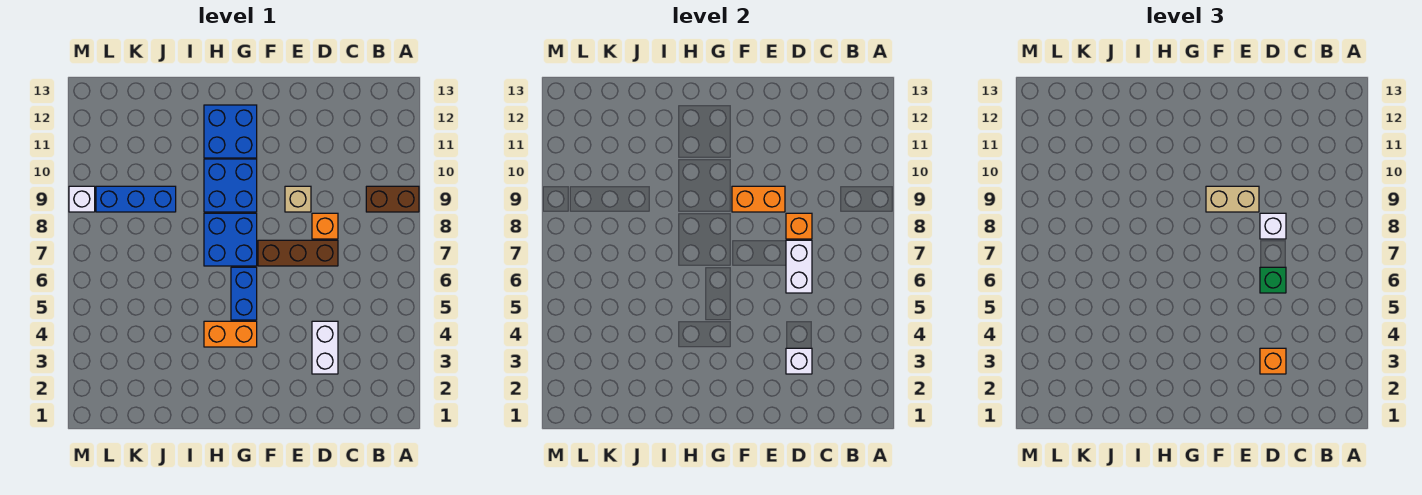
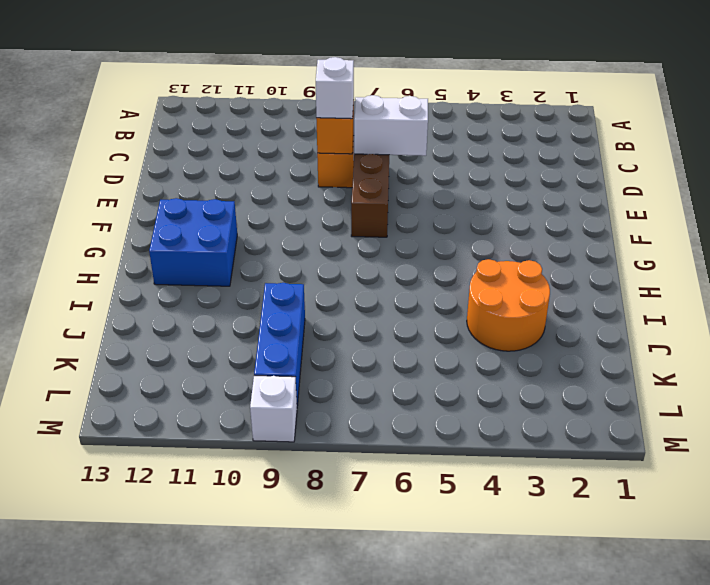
orange 2x2 round brick [467,259,550,351] -> none
none -> brown 1x2 brick [366,186,419,212]
none -> white 1x2 brick [312,321,338,374]
none -> tan 1x1 brick [285,186,311,212]

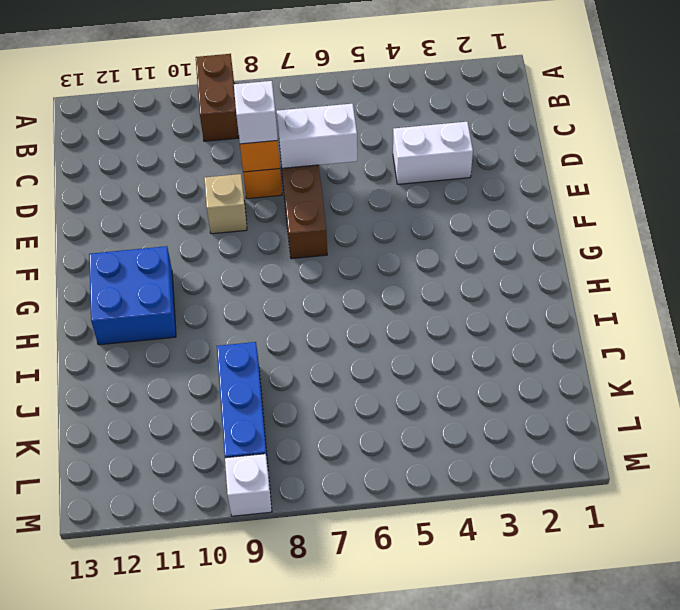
none -> orange 1x2 brick [204,321,257,347]
none -> blue 1x2 brick [231,267,257,320]
none -> blue 2x2 brick [204,213,257,266]

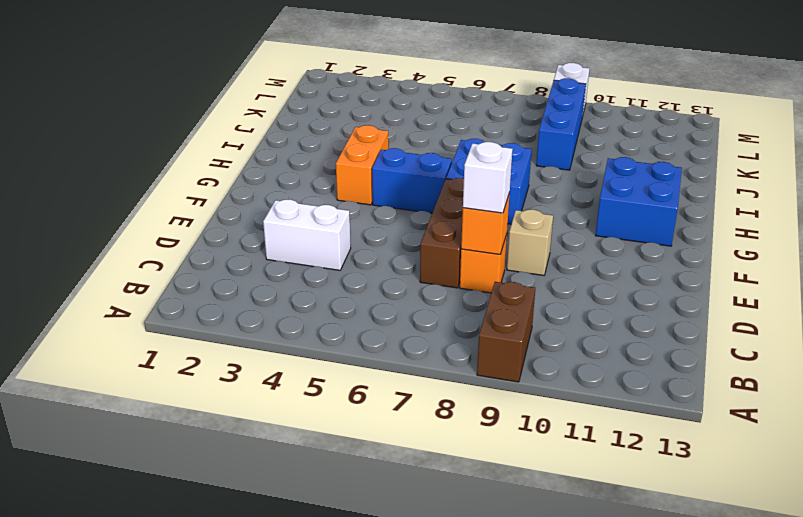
none -> blue 2x2 brick [204,159,257,212]
none -> white 1x1 brick [786,348,812,374]
none -> white 1x2 brick [786,240,812,293]

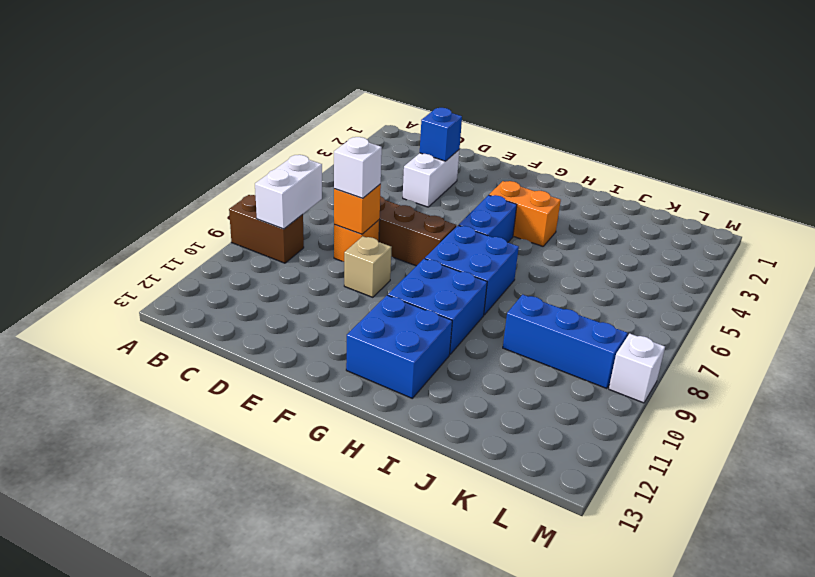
white 1x2 brick [255,155,322,229] -> white 1x2 brick moved to [786,240,812,293]
blue 1x1 brick [420,108,462,161] -> white 1x1 brick [786,348,812,374]
none -> orange 1x2 brick [732,186,785,212]
none -> orange 1x1 brick [1260,348,1286,374]
none -> green 1x1 brick [1260,267,1286,293]

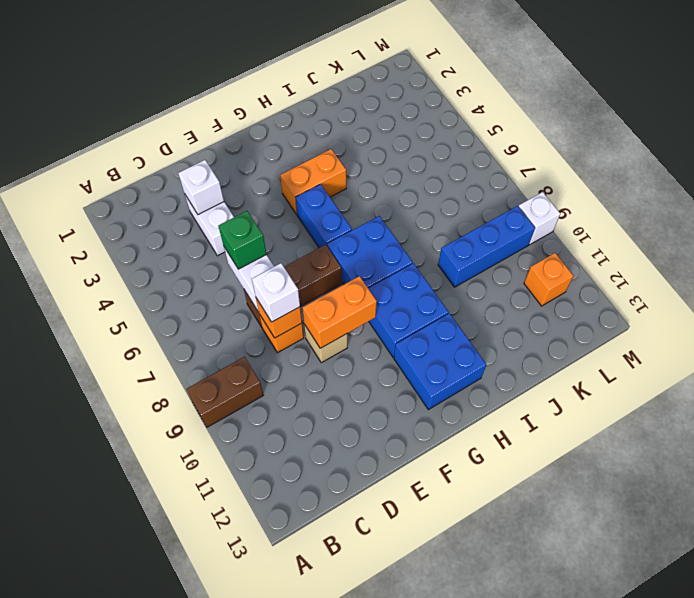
orange 1x1 brick [524,253,573,306] -> orange 1x1 brick moved to [1260,348,1286,374]
none -> tan 1x2 brick [1206,186,1259,212]

